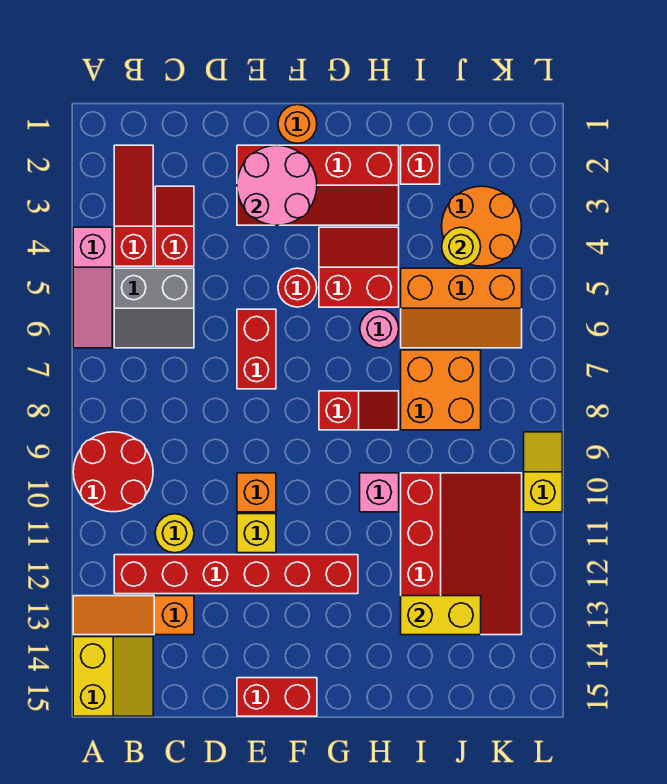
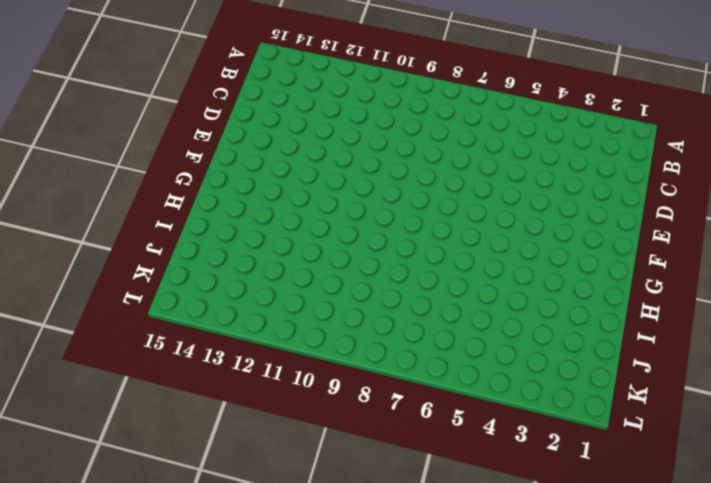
none -> pink 1x3 slope [73,227,112,348]
none -> red 2x2 round brick [73,432,153,512]
none -> orange 1x3 slope [73,596,194,635]

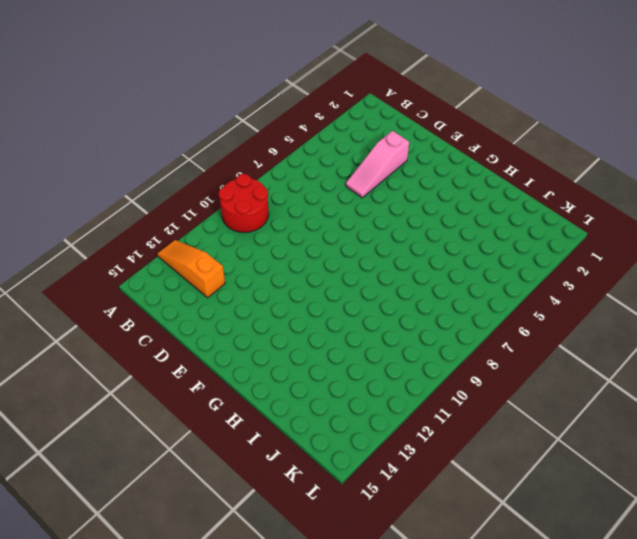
pink 1x3 slope [346,131,409,198] -> pink 1x3 slope moved to [73,227,112,348]
none -> yellow 2x2 slope [73,637,153,716]
none -> red 1x3 slope [114,145,153,266]
none -> grey 2x2 slope [114,268,194,348]

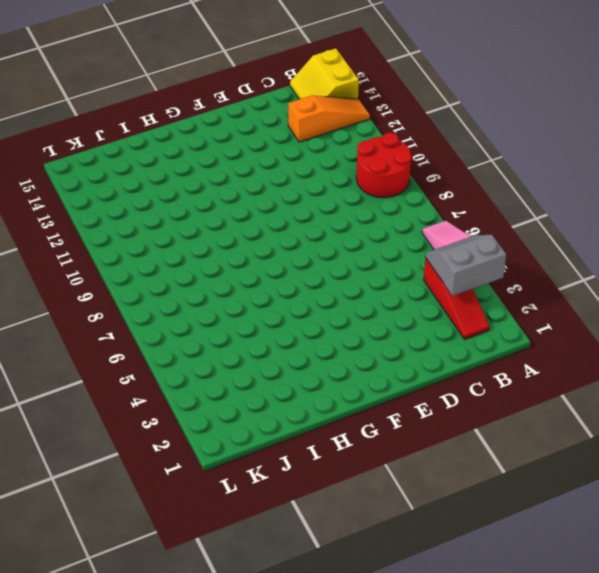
grey 2x2 slope [425,235,506,296] -> grey 2x2 slope moved to [114,268,194,348]
none -> red 1x6 brick [114,555,358,594]
none -> red 1x2 slope [155,186,194,266]
none -> yellow 1x1 round brick [155,514,194,553]

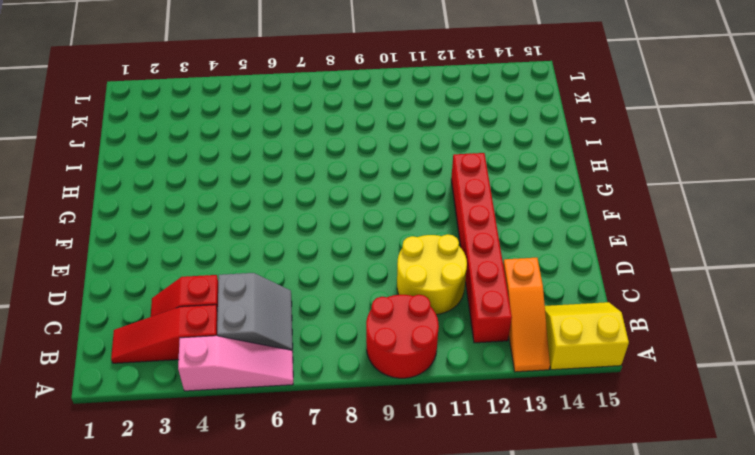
yellow 2x2 round brick [397,234,467,315] -> yellow 1x1 round brick [155,514,194,553]
none -> red 2x4 slope [237,145,399,225]
none -> red 1x2 brick [237,309,276,389]
none -> orange 1x1 brick [237,473,276,512]

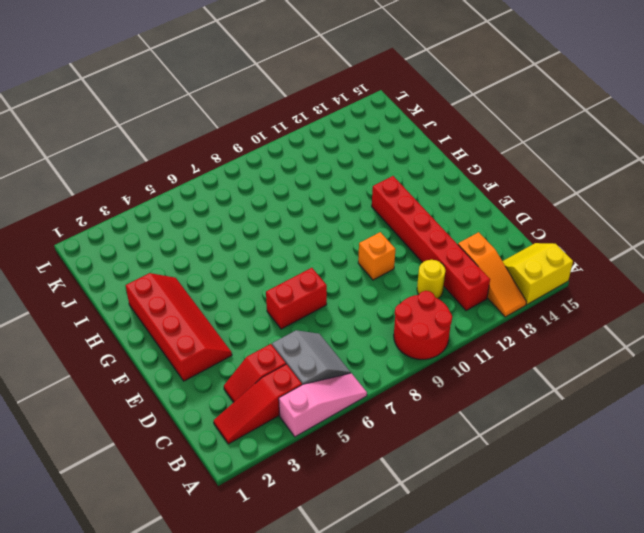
none -> yellow 1x1 brick [237,514,276,553]
none -> red 1x2 brick [237,678,317,716]
none -> orange 1x1 round brick [278,105,317,143]

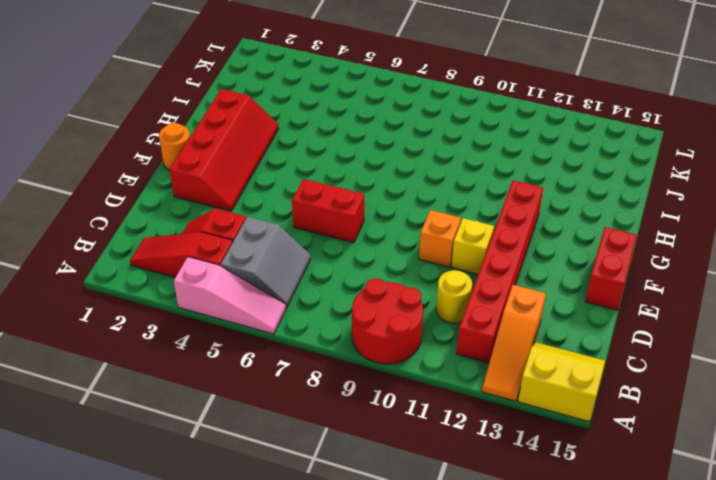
none -> red 1x1 round brick [278,268,317,307]
none -> red 2x2 slope [319,227,399,307]
none -> red 1x2 slope [319,391,399,430]

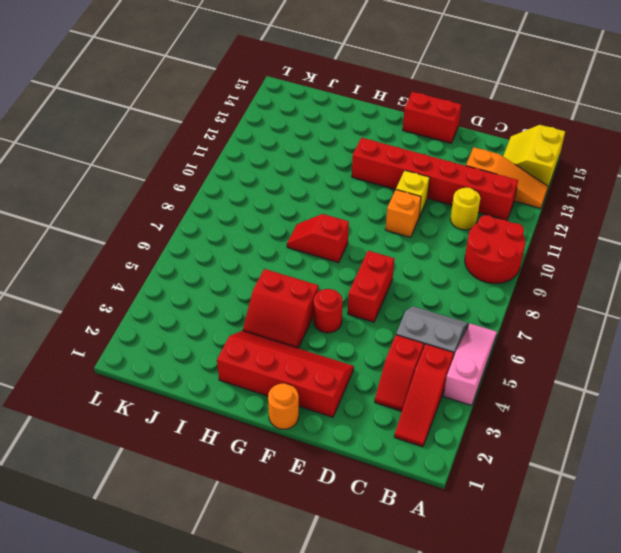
none -> pink 1x1 round brick [360,309,399,348]
none -> pink 1x1 brick [360,473,399,512]
none -> red 1x1 brick [401,145,440,184]

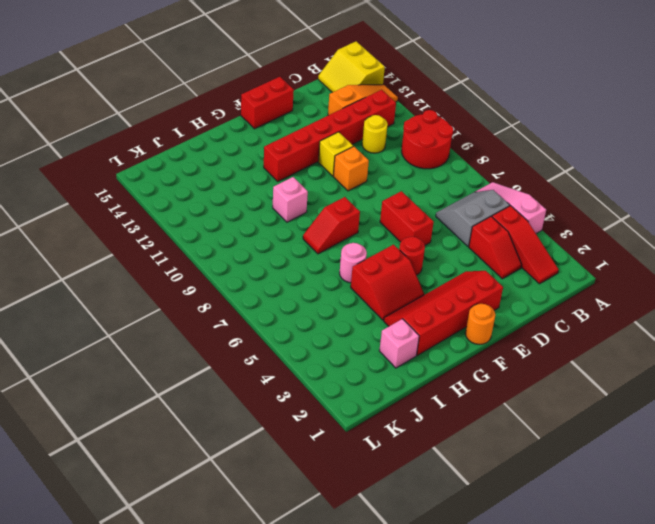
pink 1x1 brick [379,319,419,368] -> red 1x1 brick [401,145,440,184]
none -> orange 2x3 slope [401,268,522,348]
none -> orange 2x2 brick [401,350,481,430]
none -> red 3x4 slope [401,473,522,635]

